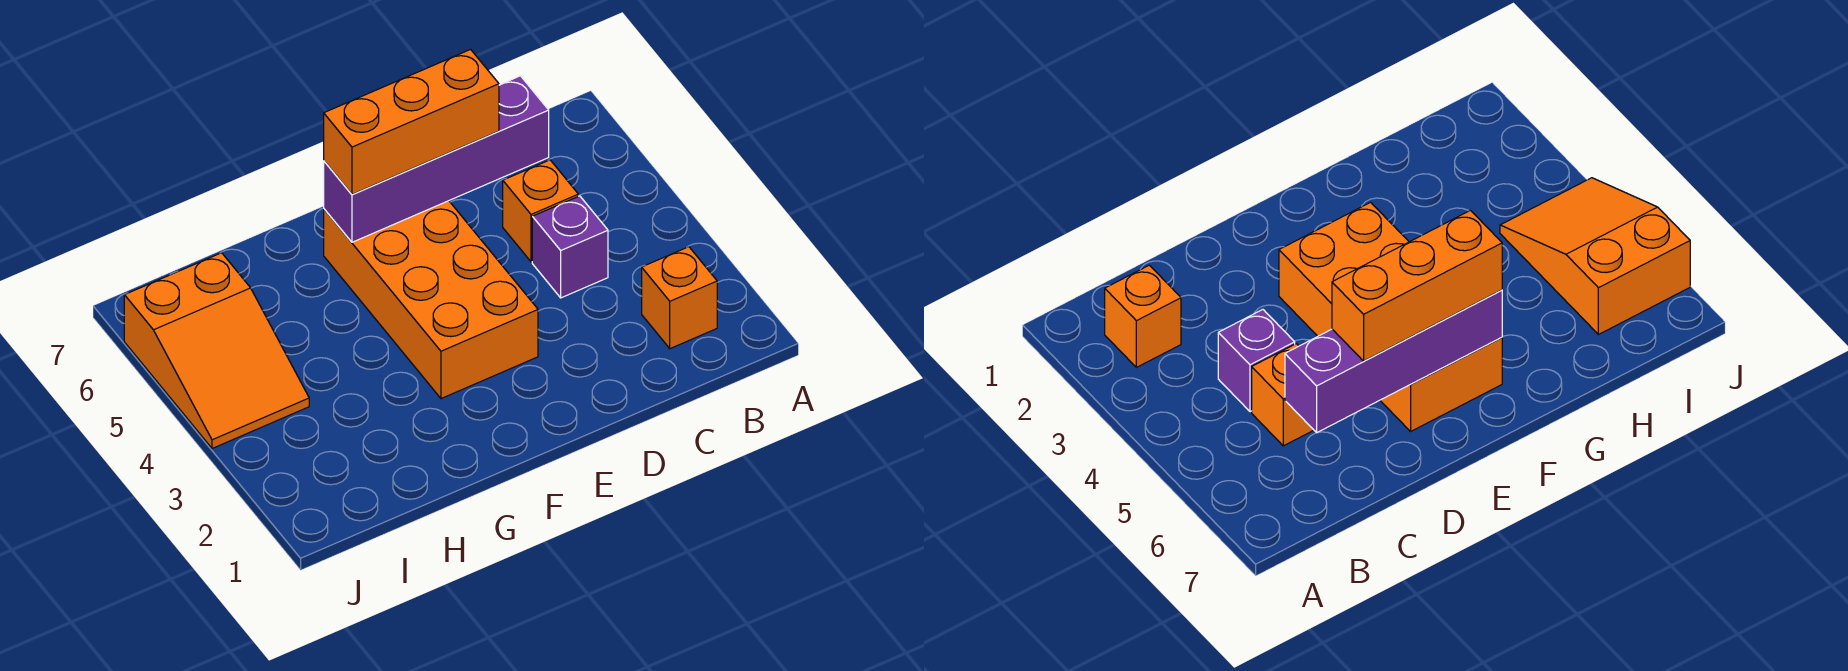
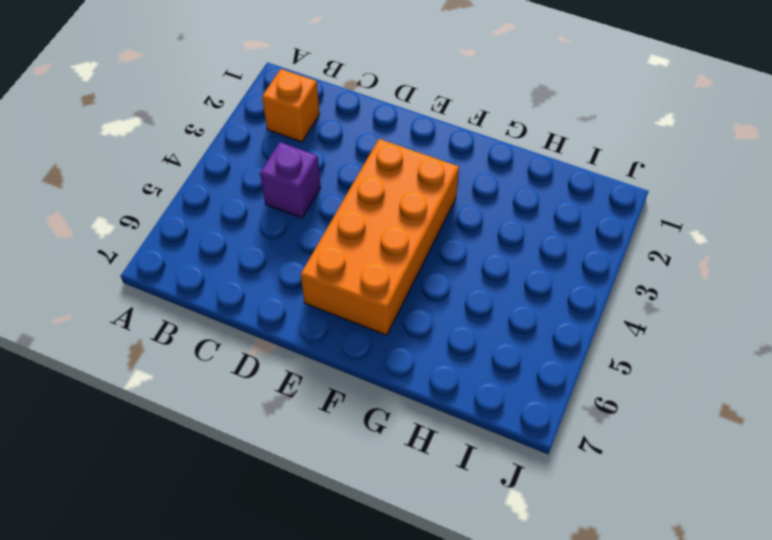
none -> orange 1x1 brick [503,160,578,262]
none -> orange 2x3 slope [124,253,309,449]

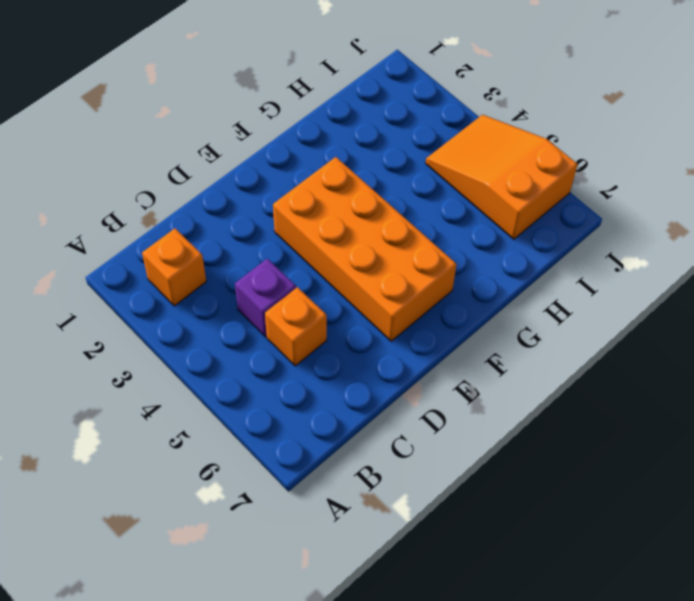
none -> purple 1x4 brick [324,76,549,242]
none -> orange 1x3 brick [324,49,499,194]

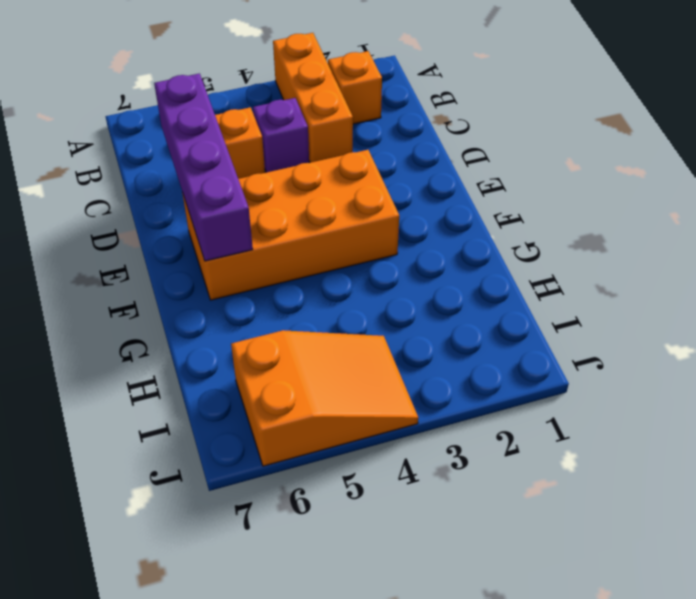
orange 1x3 brick [273,33,353,163] -> orange 1x3 brick moved to [324,49,499,194]

